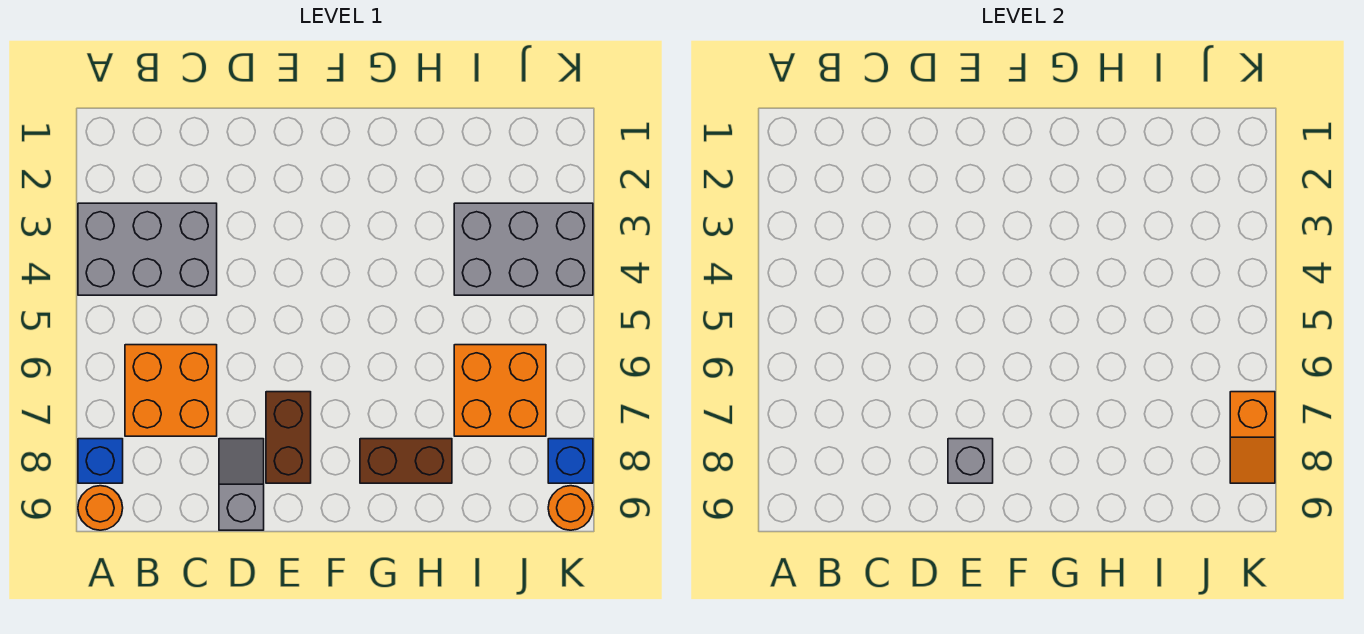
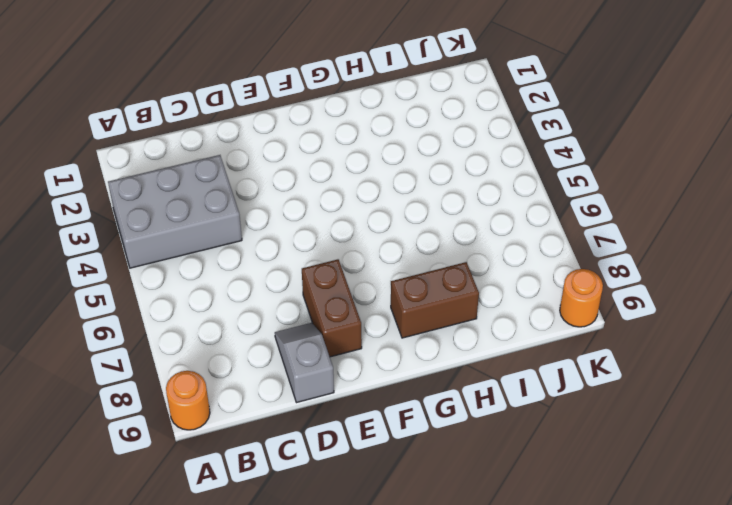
none -> blue 1x1 brick [78,439,123,483]
none -> orange 2x2 brick [125,345,217,436]
none -> grey 2x3 brick [454,203,593,295]

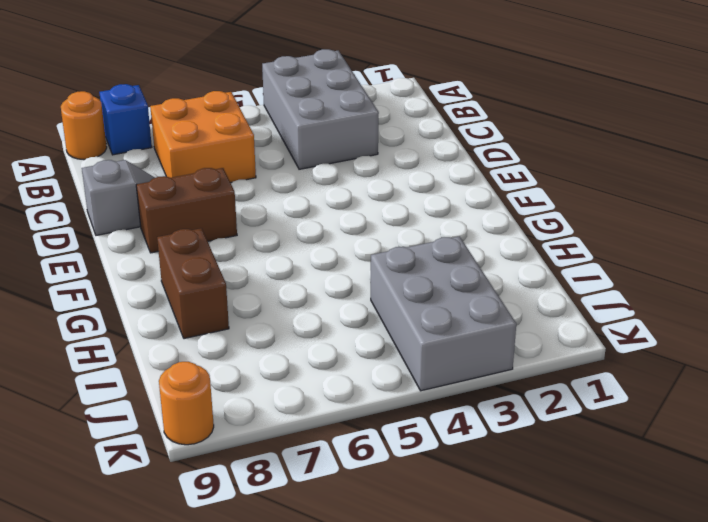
none -> orange 2x2 brick [454,345,546,436]
none -> blue 1x1 brick [548,439,593,483]
none -> grey 1x1 brick [948,439,993,483]

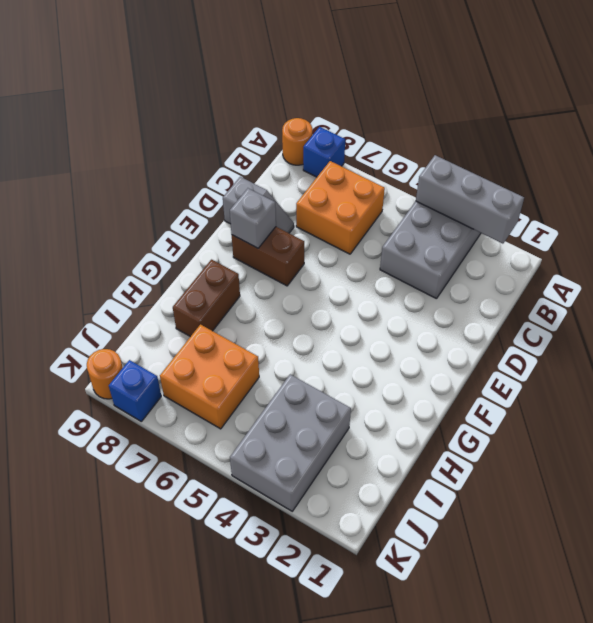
grey 1x3 brick [416,155,524,244] -> none
none -> orange 1x2 slope [1230,392,1275,483]

